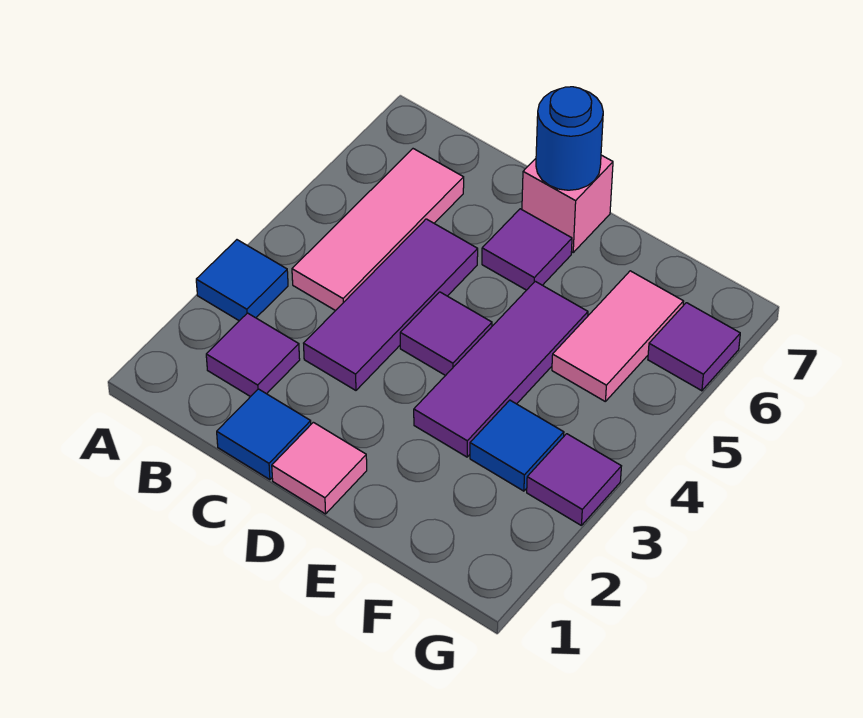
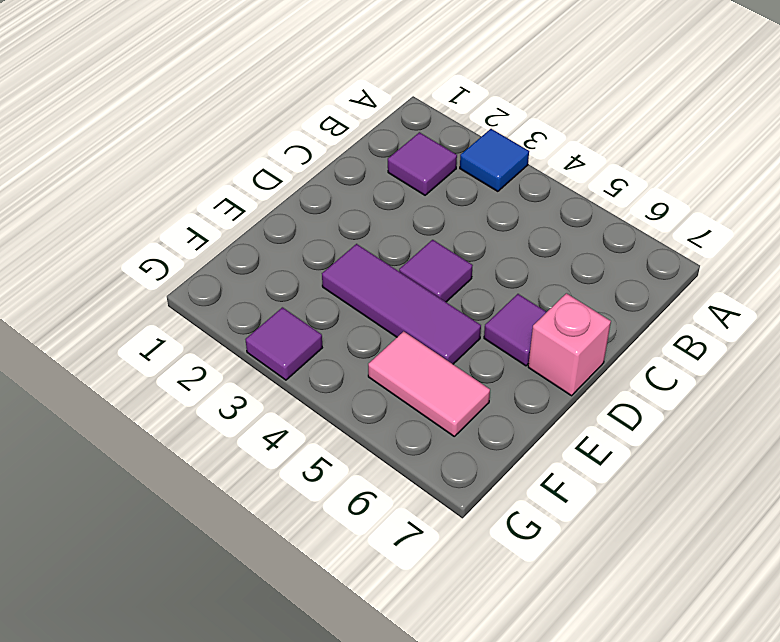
none -> pink 1x3 tile [292,149,464,311]
none -> blue 1x1 tile [217,389,311,480]
none -> purple 1x3 tile [304,219,478,390]

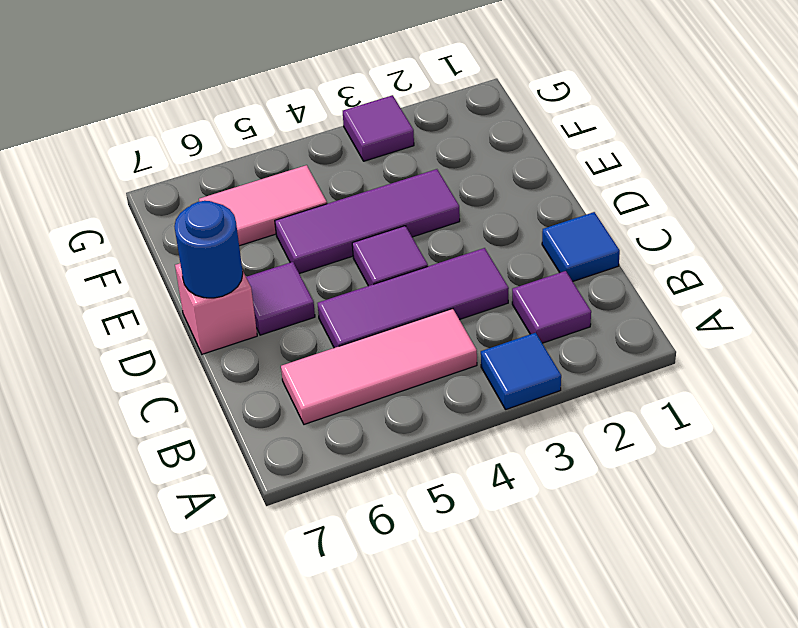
none -> pink 1x1 tile [272,422,367,514]
none -> blue 1x1 tile [470,400,564,491]
none -> purple 1x1 tile [648,303,740,391]

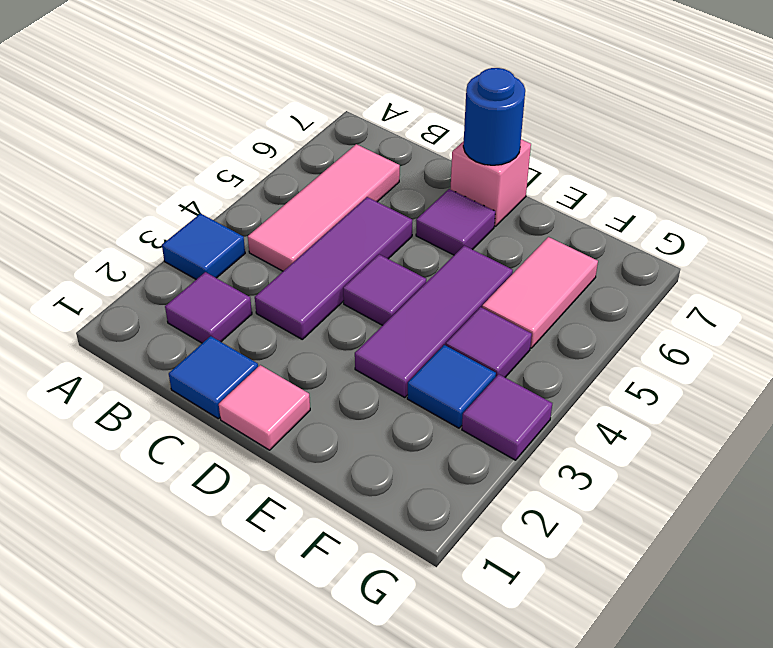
purple 1x1 tile [446,307,532,377] -> purple 1x1 tile moved to [648,303,740,391]

